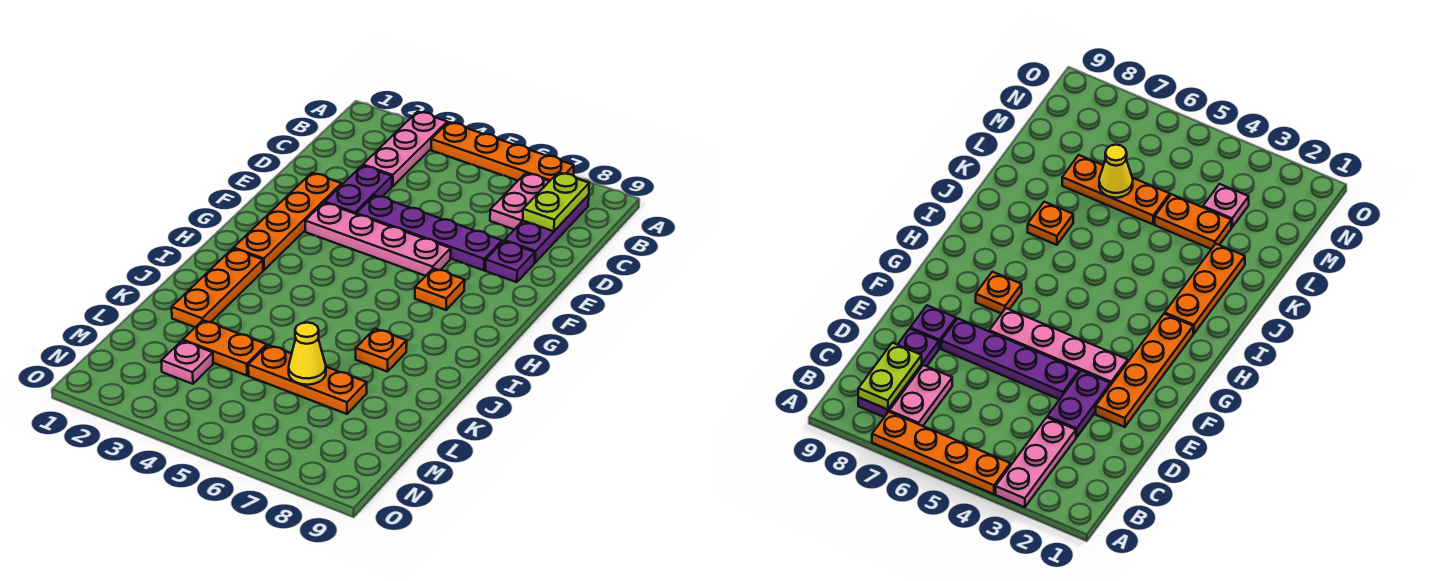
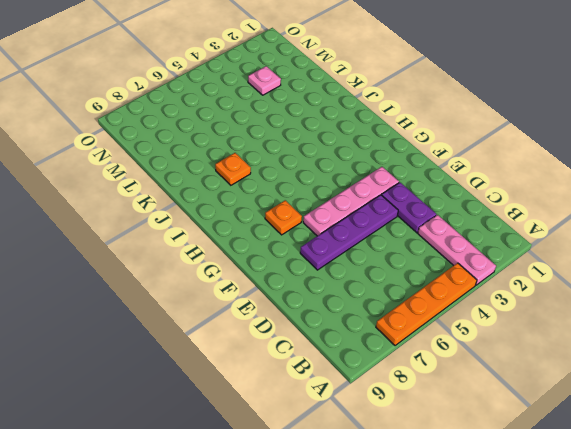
none -> pink 1x2 plate [490,173,549,230]
none -> purple 1x3 plate [504,195,589,263]
none -> orange 1x4 plate [234,173,342,270]

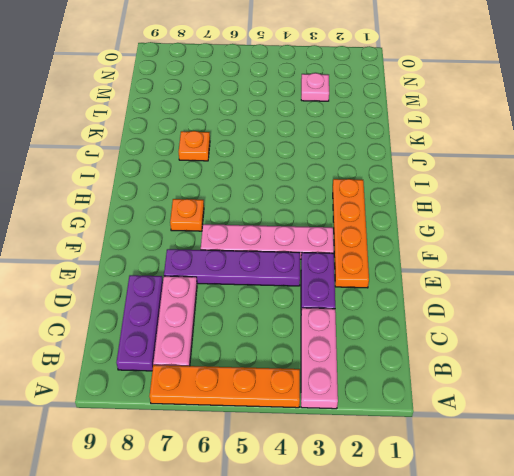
pink 1x3 plate [153,276,197,366] -> pink 1x2 plate [490,173,549,230]
none -> purple 1x1 plate [486,241,535,282]
none -> orange 1x3 plate [172,248,263,327]
none -> orange 1x2 plate [183,320,267,376]

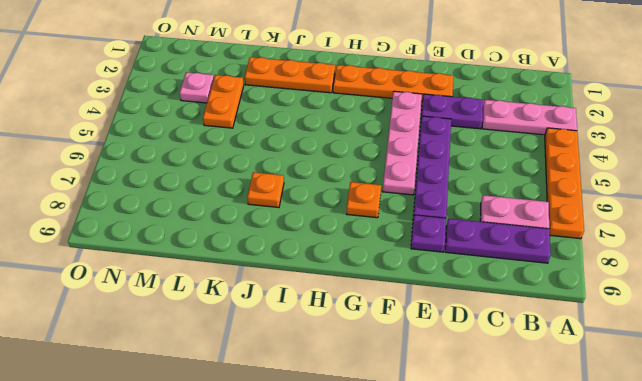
none -> orange 1x3 plate [248,345,367,414]
none -> lime 1x2 plate [523,172,589,231]
none -> yellow 1x1 cone [289,322,326,385]

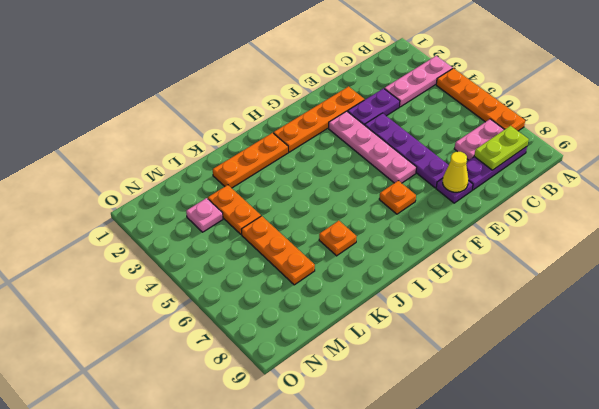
yellow 1x1 cone [443,152,468,192] -> yellow 1x1 cone moved to [289,322,326,385]

